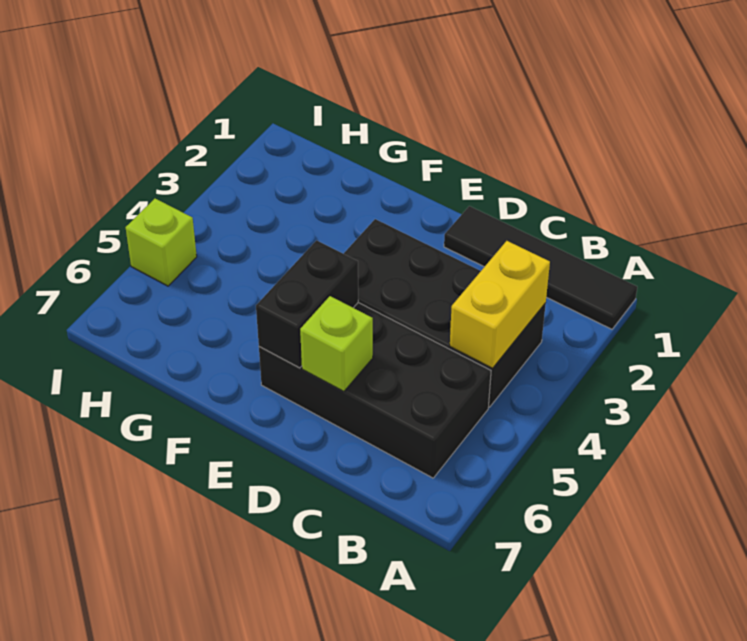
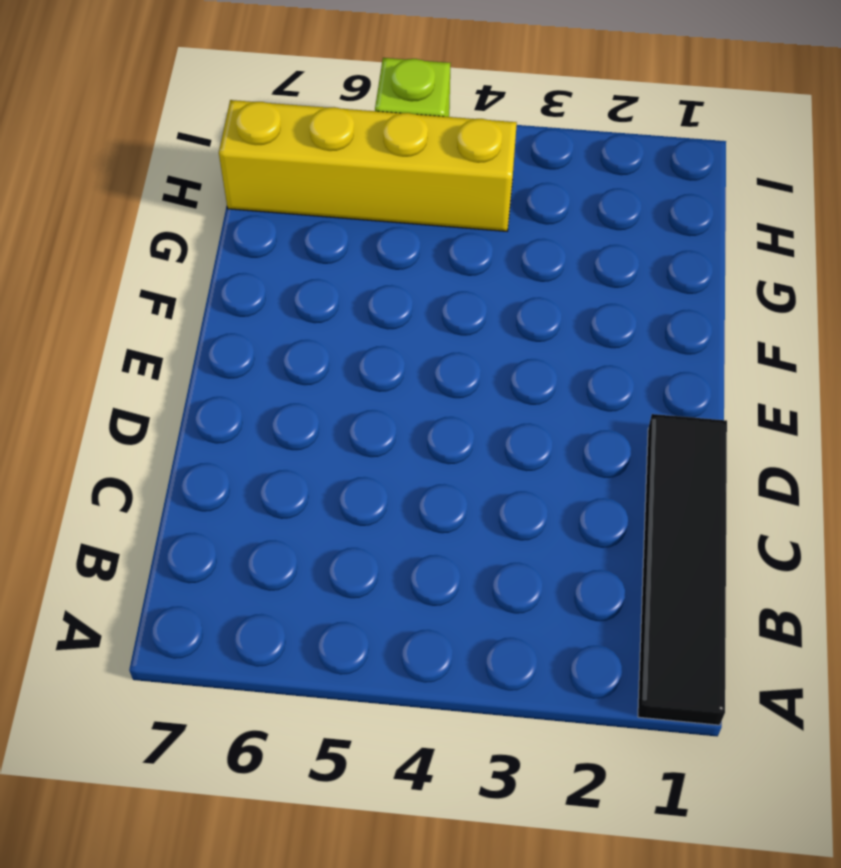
yellow 1x4 brick [219,100,517,231] -> none
none -> black 2x4 brick [344,219,546,407]
none -> black 2x4 brick [259,303,491,478]

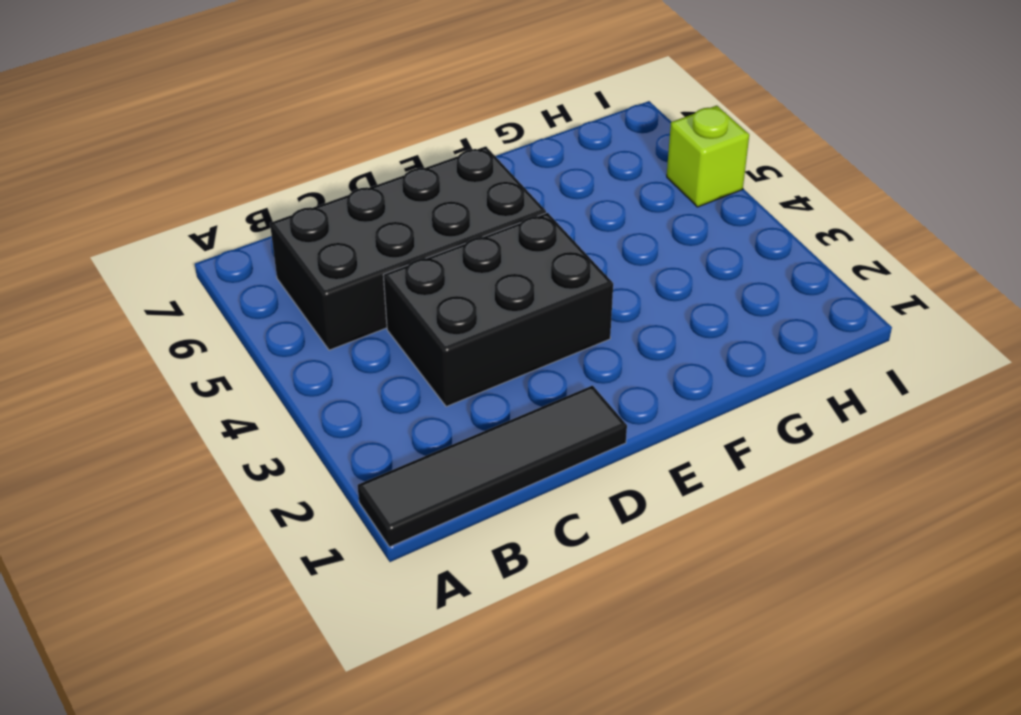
black 2x3 brick [383,213,613,407] -> black 2x4 brick [344,219,546,407]
none -> yellow 1x2 brick [450,241,550,368]
none -> lime 1x1 brick [300,296,373,392]

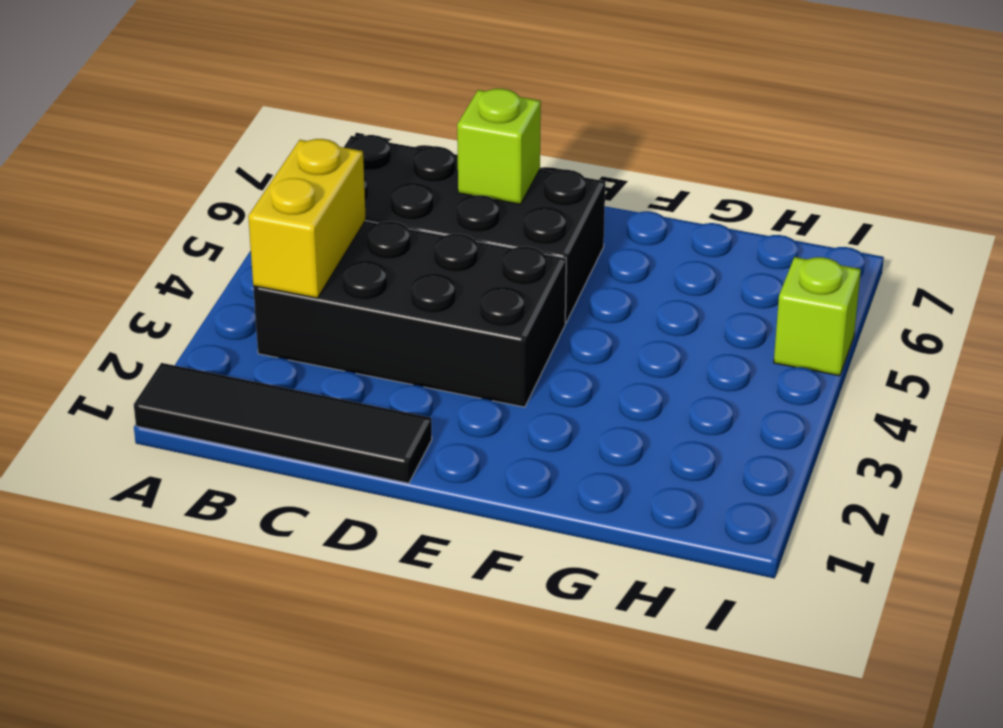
none -> black 1x2 brick [256,240,358,368]

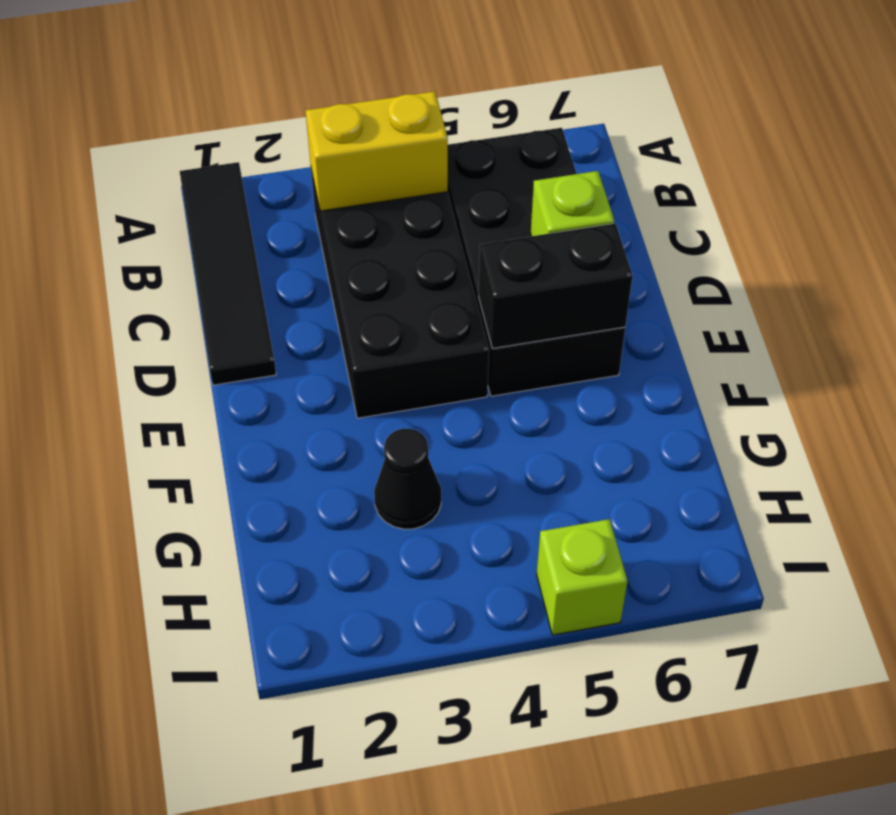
black 1x1 cone [374,429,441,529] -> none

